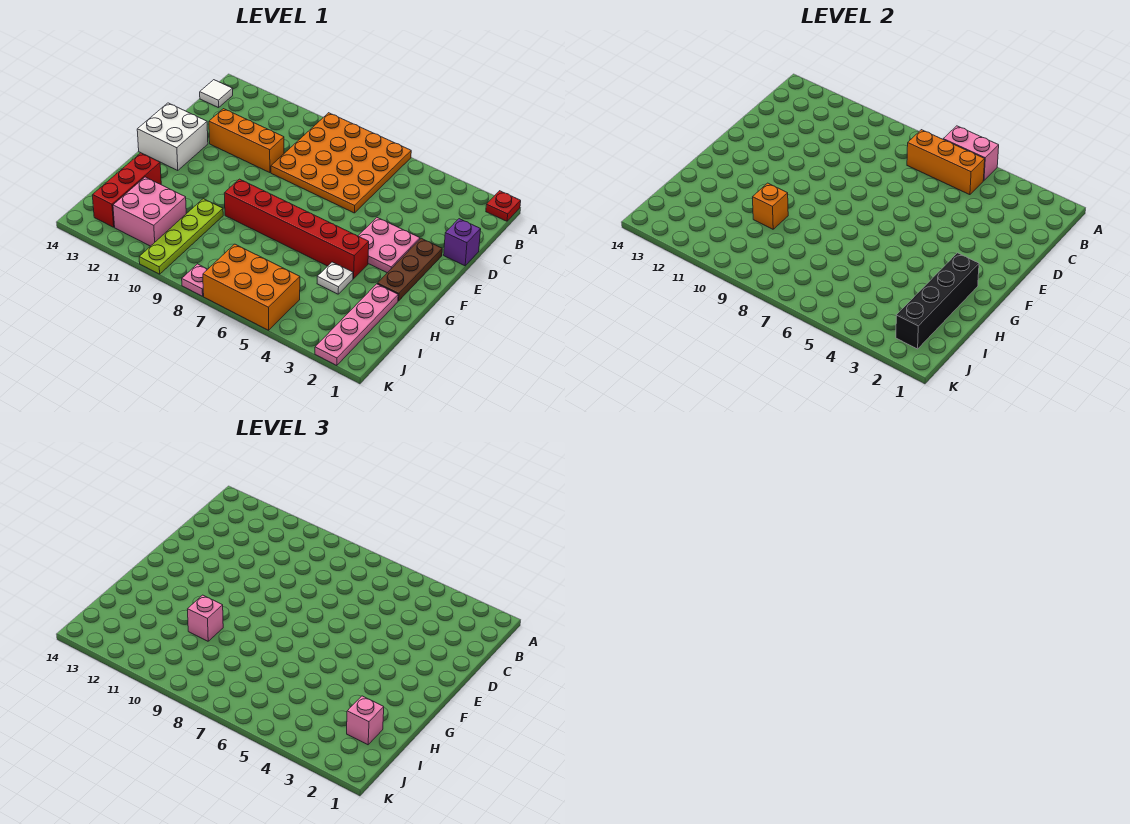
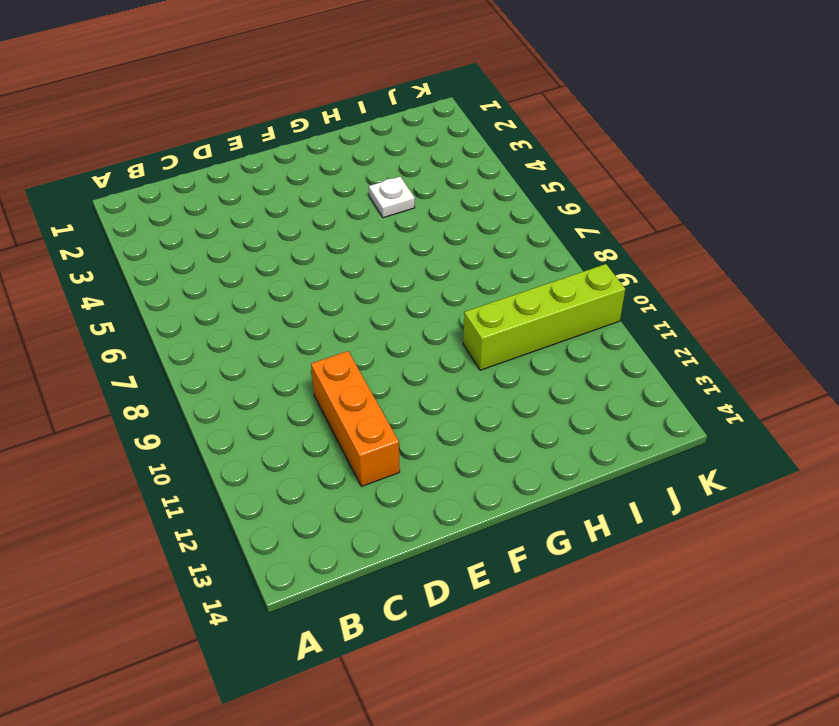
lime 1x4 brick [463,264,625,370] -> lime 1x4 plate [139,199,223,274]
none -> red 1x1 plate [486,191,521,221]
none -> orange 4x4 plate [271,113,411,213]
none -> white 1x1 tile [200,80,233,108]

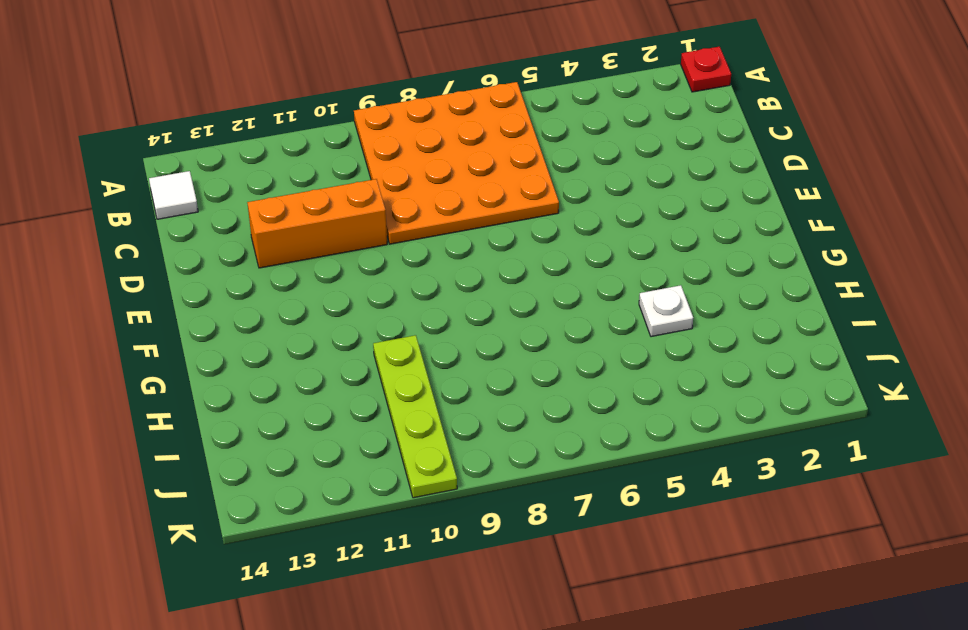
none -> purple 1x1 brick [444,219,481,266]
none -> brown 1x3 plate [377,238,442,301]
none -> pink 2x2 plate [358,218,420,273]

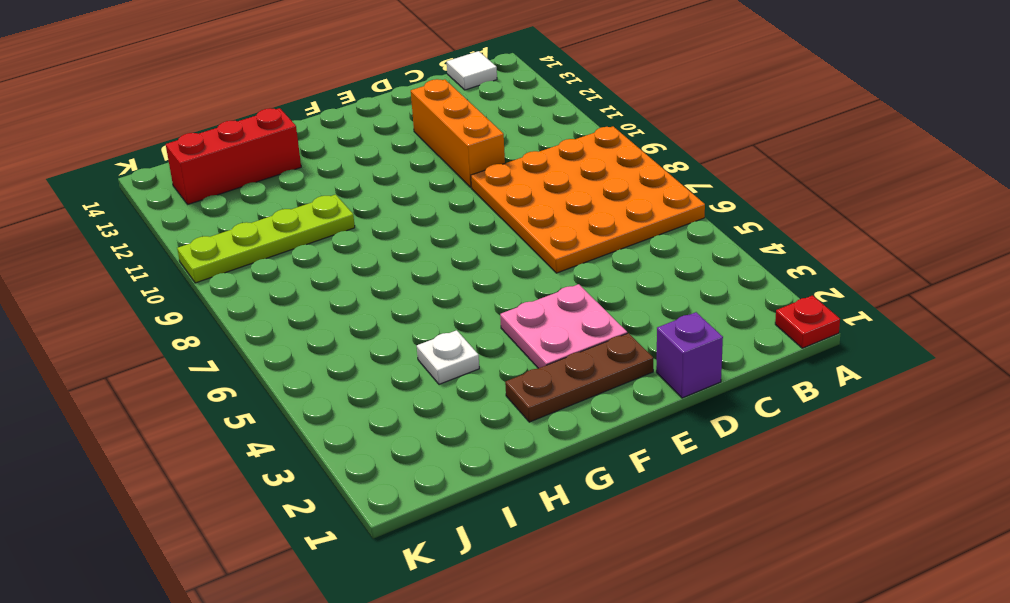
none -> white 2x2 brick [137,103,208,171]
none -> red 1x6 brick [224,179,369,279]
none -> pink 1x4 plate [315,284,398,366]

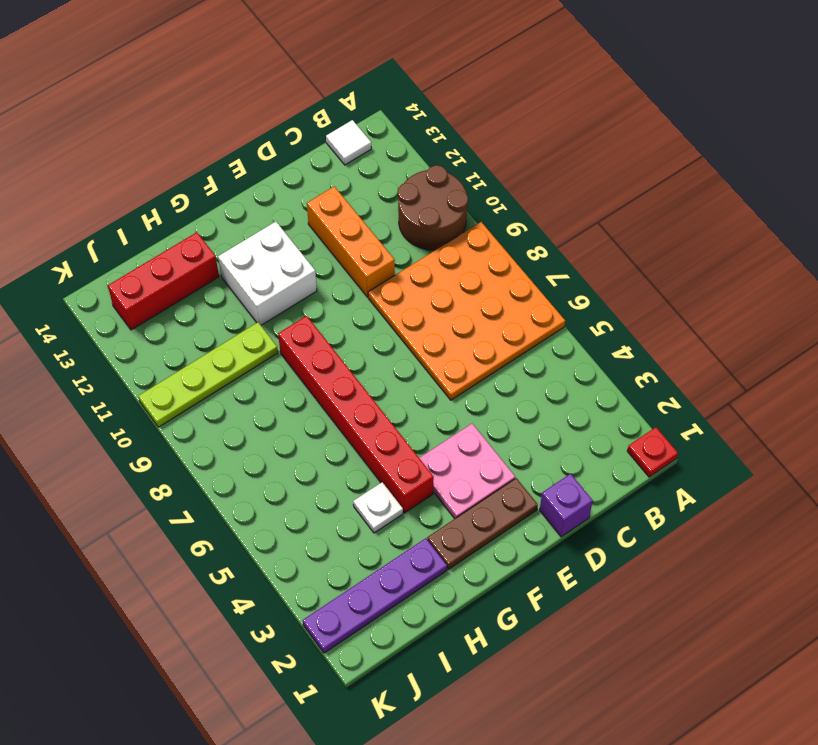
brown 2x2 round brick [398,165,468,250] -> none
white 2x2 brick [218,222,317,325] -> white 2x2 brick moved to [137,103,208,171]
purple 1x4 plate [303,538,447,653] -> pink 1x4 plate [315,284,398,366]
none -> pink 2x2 brick [113,177,186,246]
none -> orange 2x3 brick [203,244,300,330]
none -> pink 1x1 plate [182,264,208,296]

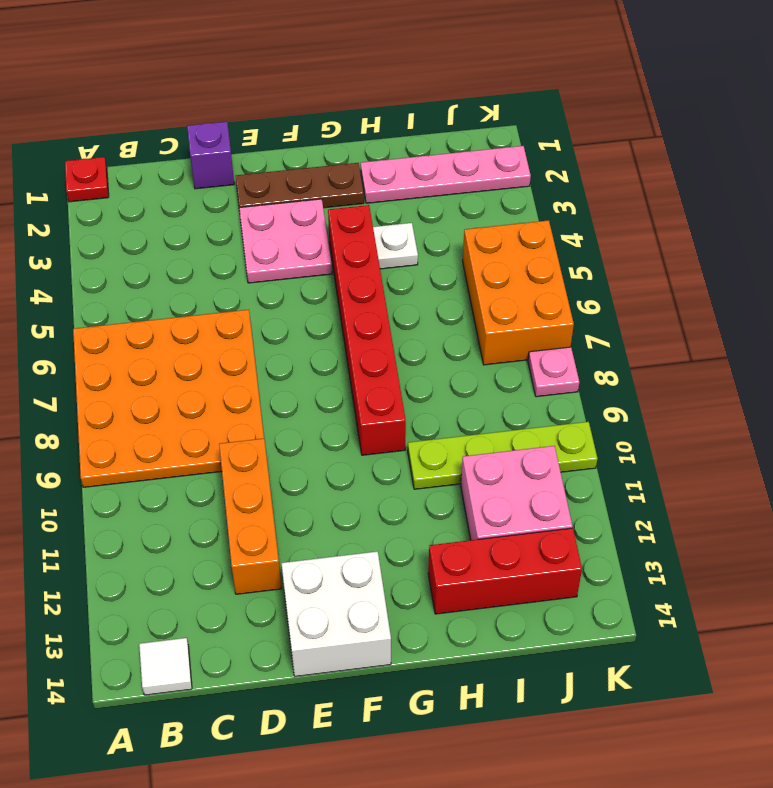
none -> pink 1x2 brick [943,126,999,181]
none -> orange 1x3 brick [907,130,985,195]
none -> black 1x4 brick [896,253,979,349]

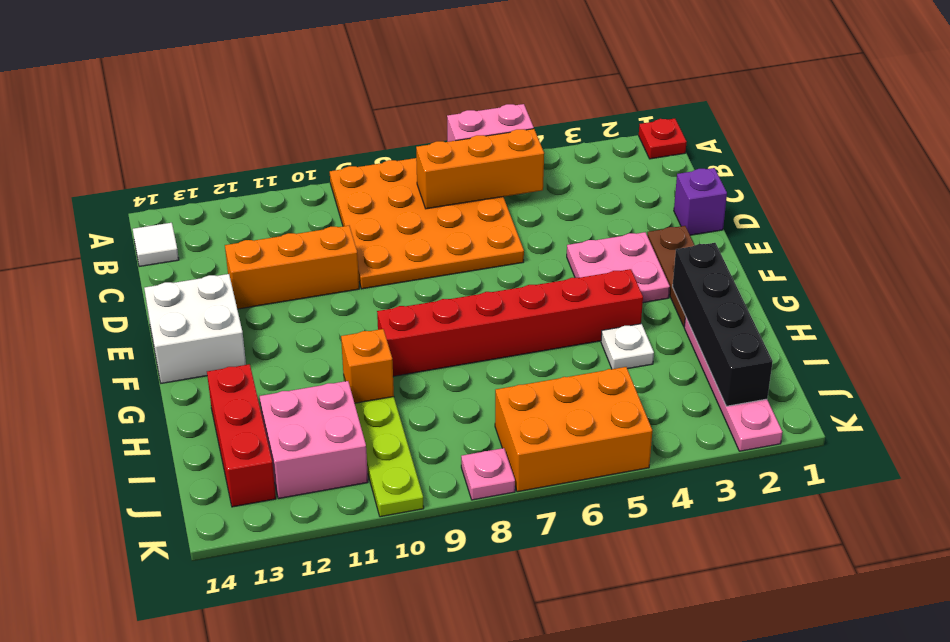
none -> pink 1x1 brick [188,595,223,641]
none -> pink 1x1 brick [347,696,384,745]

